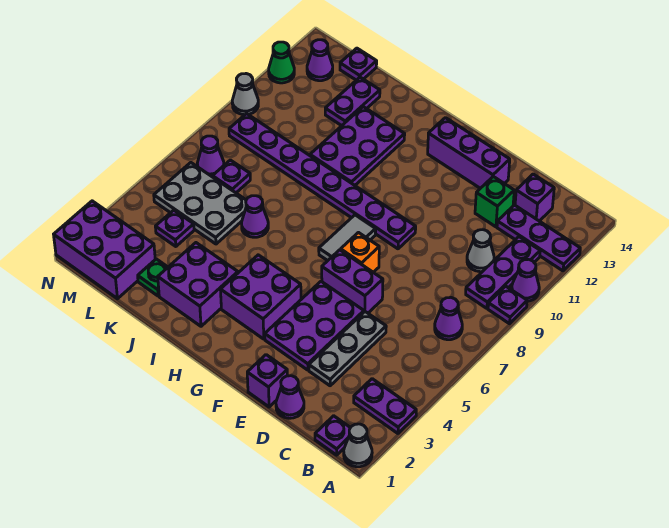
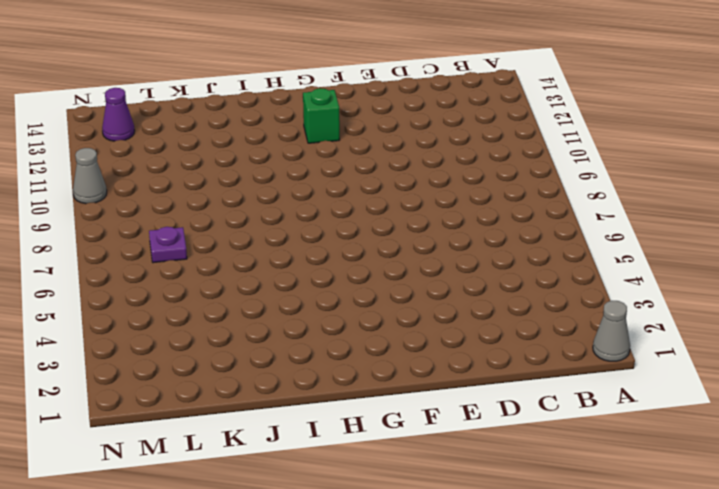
green 1x1 brick [303,88,340,143] -> green 1x1 brick moved to [475,177,514,227]
none -> purple 1x2 plate [354,379,416,433]
none -> purple 1x1 plate [488,286,527,324]
none -> purple 1x1 cone [512,259,539,301]
none -> purple 1x3 plate [497,205,580,271]

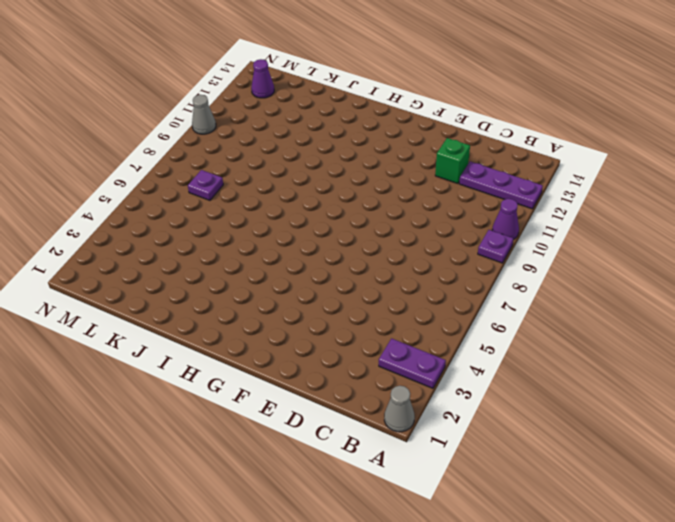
none -> purple 1x1 plate [315,416,350,455]
none -> purple 1x1 cone [435,297,462,340]
none -> purple 1x3 plate [466,237,540,308]
none -> grey 1x1 cone [467,230,494,272]

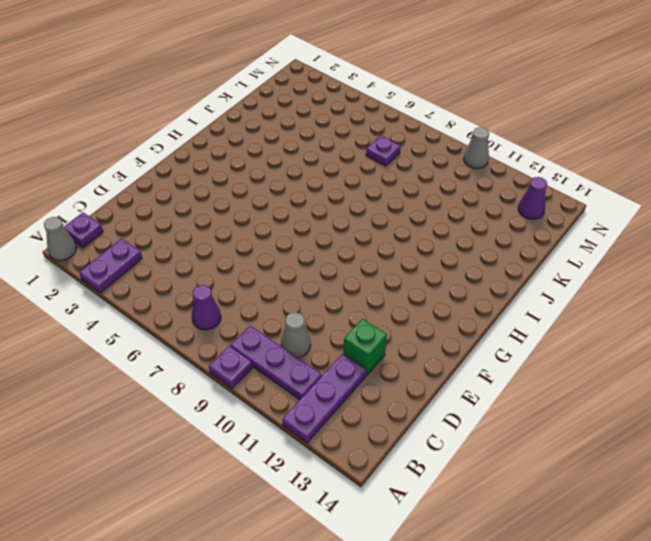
none -> purple 1x1 cone [512,259,539,301]
none -> purple 1x1 brick [515,174,554,221]
none -> purple 1x1 cone [276,376,304,418]
none -> grey 1x3 plate [309,312,386,386]

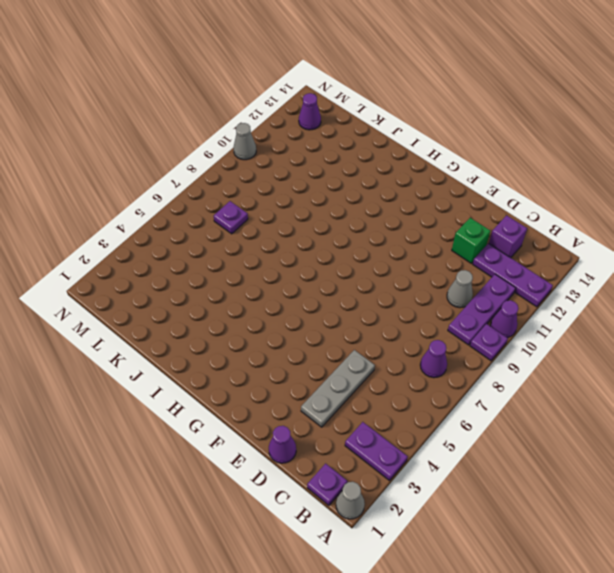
none -> purple 1x1 brick [247,355,287,407]
none -> purple 2x3 plate [265,281,364,370]
none -> purple 1x2 brick [322,250,383,313]
none -> purple 1x3 brick [428,118,510,188]

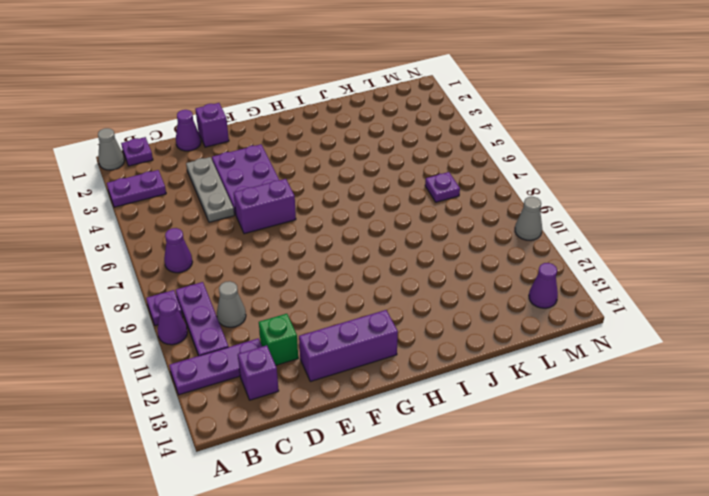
none -> orange 1x1 brick [341,233,379,272]
none -> purple 1x8 plate [229,114,416,249]
none -> purple 2x2 brick [220,255,301,339]
none -> grey 1x2 tile [319,215,376,261]

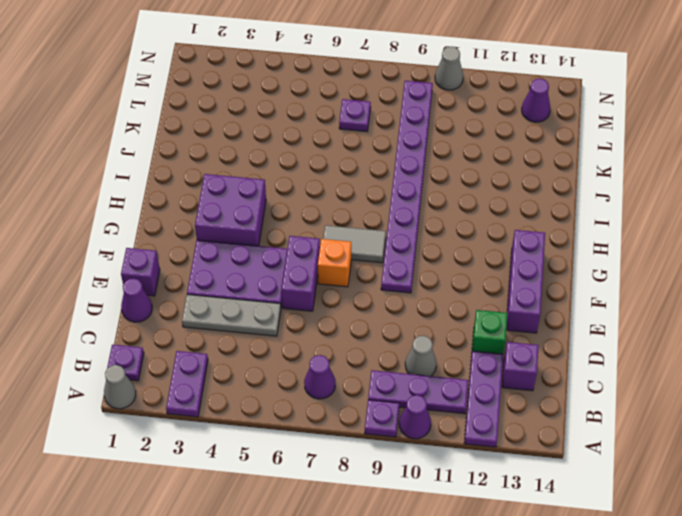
none -> purple 2x2 brick [158,243,238,326]
none -> purple 2x3 plate [310,107,405,185]
none -> purple 1x1 cone [242,196,268,237]
none -> green 1x1 plate [138,259,168,296]

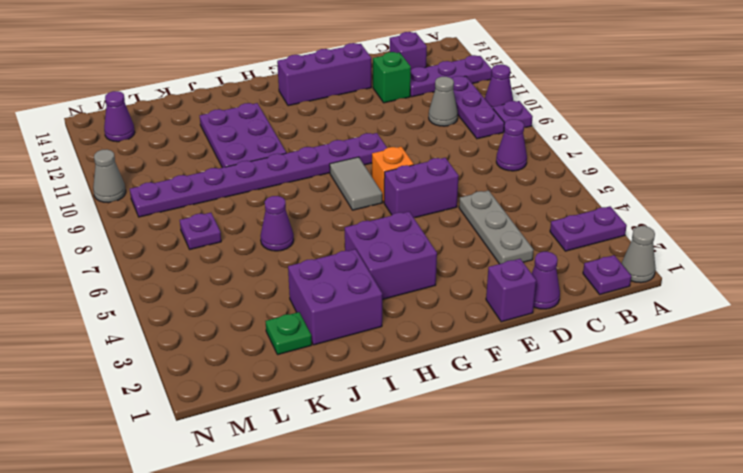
none -> purple 2x3 plate [265,281,364,370]
none -> grey 2x3 plate [154,163,246,244]
none -> purple 1x2 plate [325,77,380,126]
none -> purple 2x3 brick [54,201,155,299]

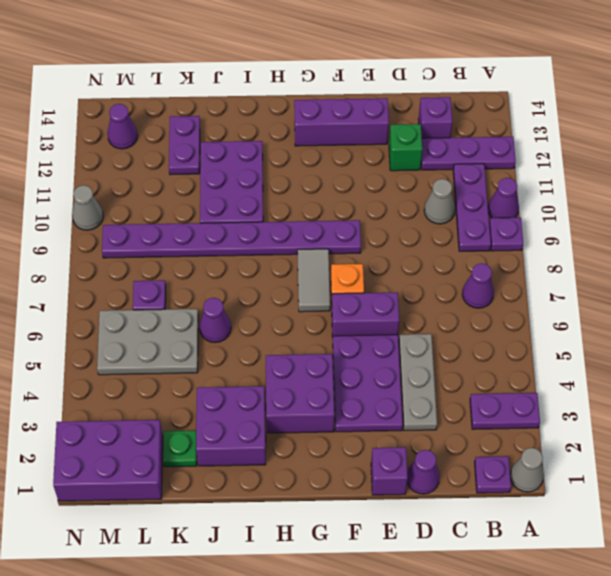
none -> purple 1x1 plate [155,210,194,247]
none -> purple 1x1 plate [340,48,377,80]
none -> purple 1x1 cone [197,136,224,177]
none -> green 1x1 cone [269,42,294,83]

